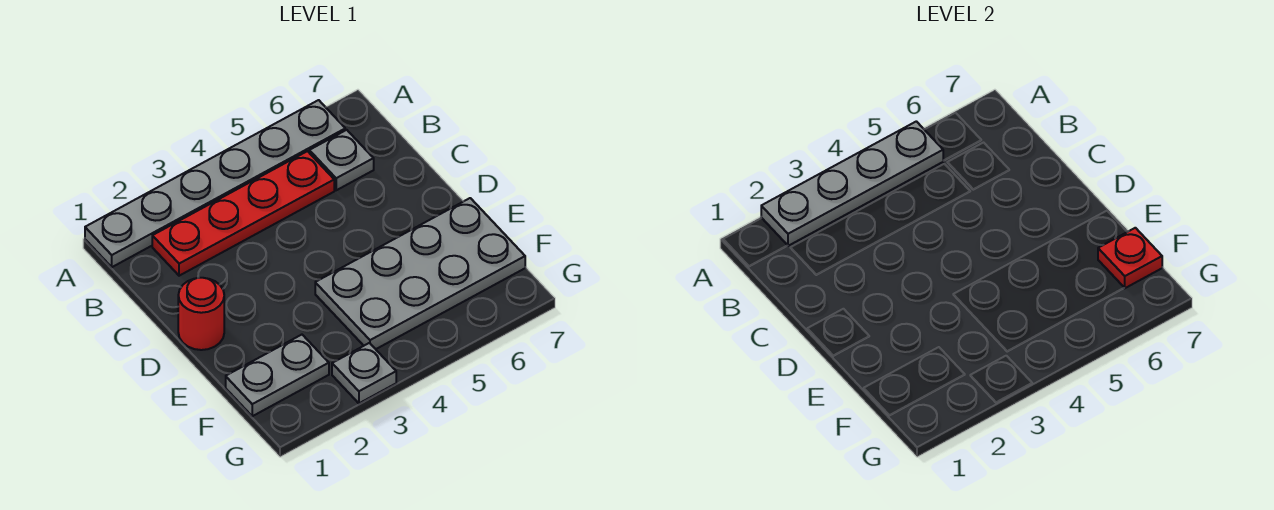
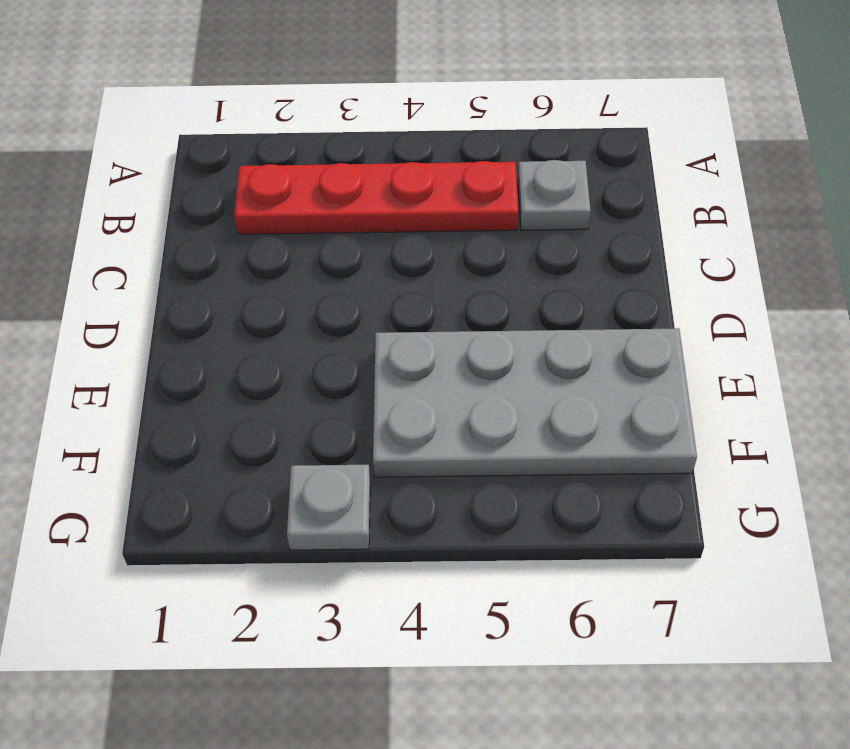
none -> grey 1x6 plate [85,100,345,267]
none -> red 1x1 round brick [178,278,224,350]

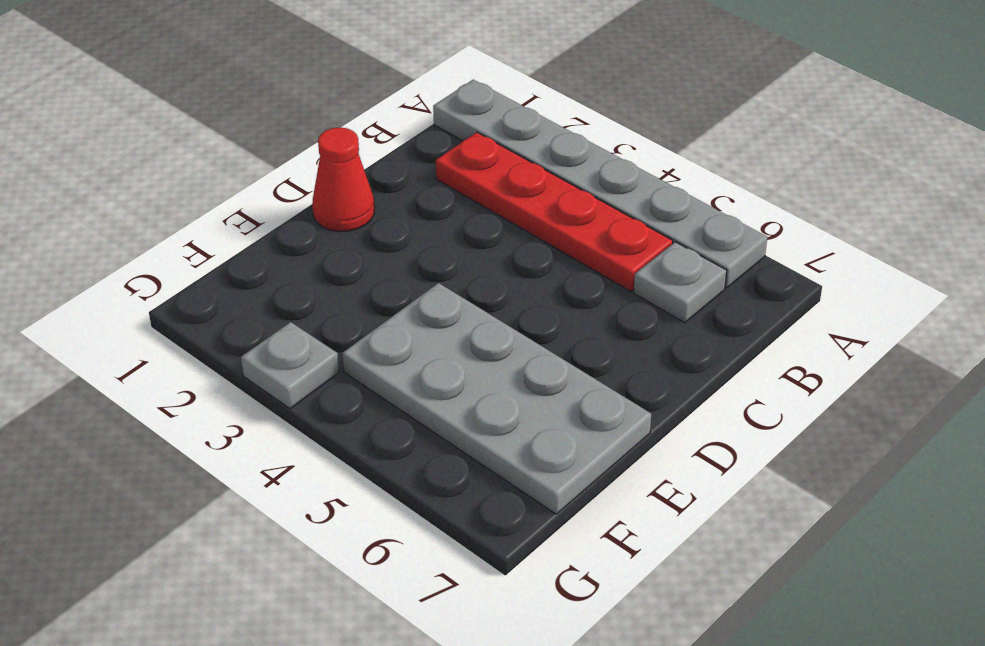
red 1x1 cone [312,128,374,232] -> red 1x1 round brick [178,278,224,350]
none -> grey 1x2 plate [226,335,329,416]
none -> grey 1x4 plate [761,121,943,246]

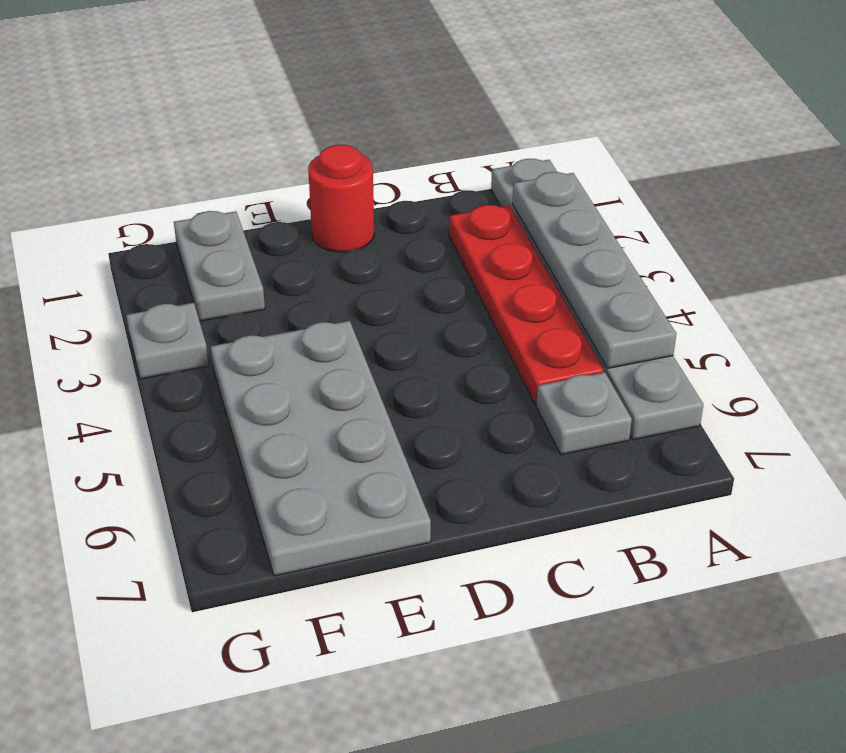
none -> red 1x1 plate [1098,228,1162,288]

